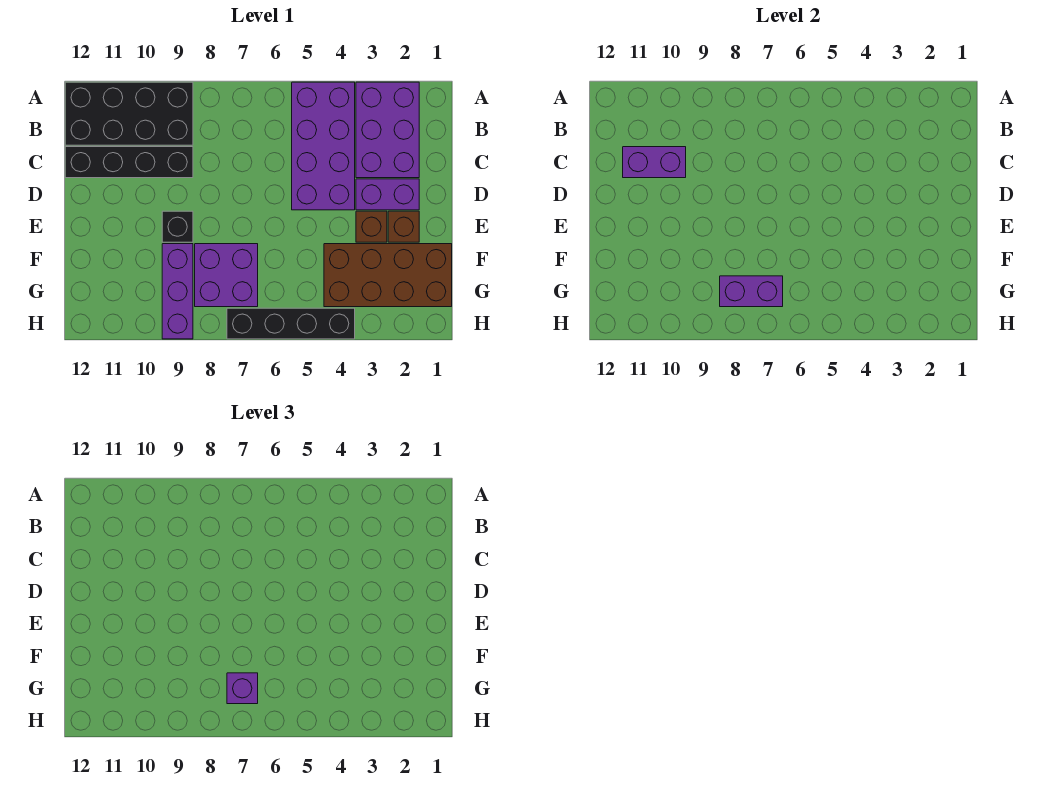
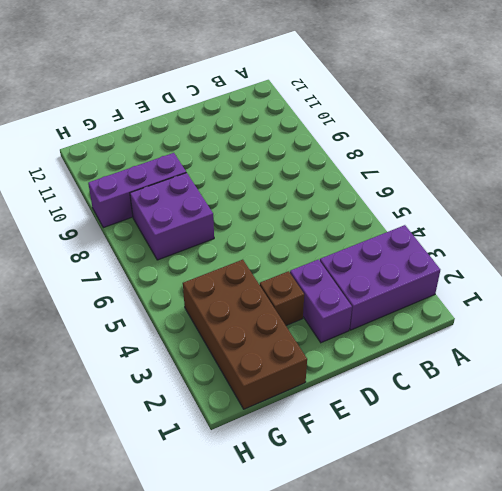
none -> purple 2x4 brick [292,82,355,210]
none -> black 2x4 brick [65,82,193,145]
none -> black 1x4 brick [65,147,193,178]

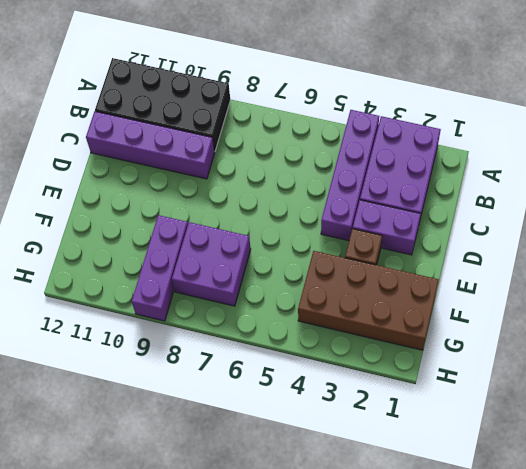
purple 1x4 brick [321,110,379,241] -> purple 2x4 brick [292,82,355,210]
purple 1x4 brick [86,112,215,179] -> black 1x4 brick [65,147,193,178]
none -> brown 1x1 brick [388,211,419,242]
none -> black 1x1 brick [162,211,193,242]
none -> black 1x4 brick [227,308,355,339]

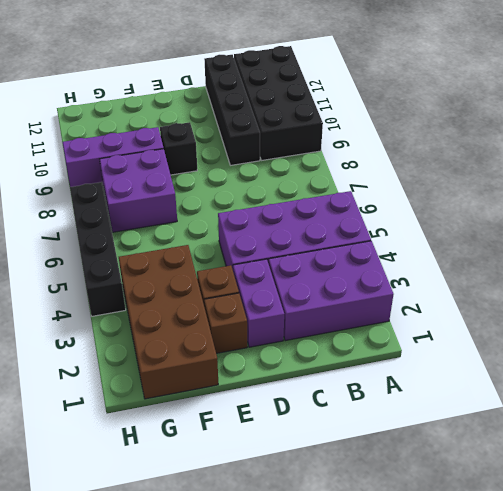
none -> purple 1x2 brick [623,147,686,178]
none -> purple 1x2 brick [720,276,783,307]
none -> purple 1x1 brick [227,673,258,704]

